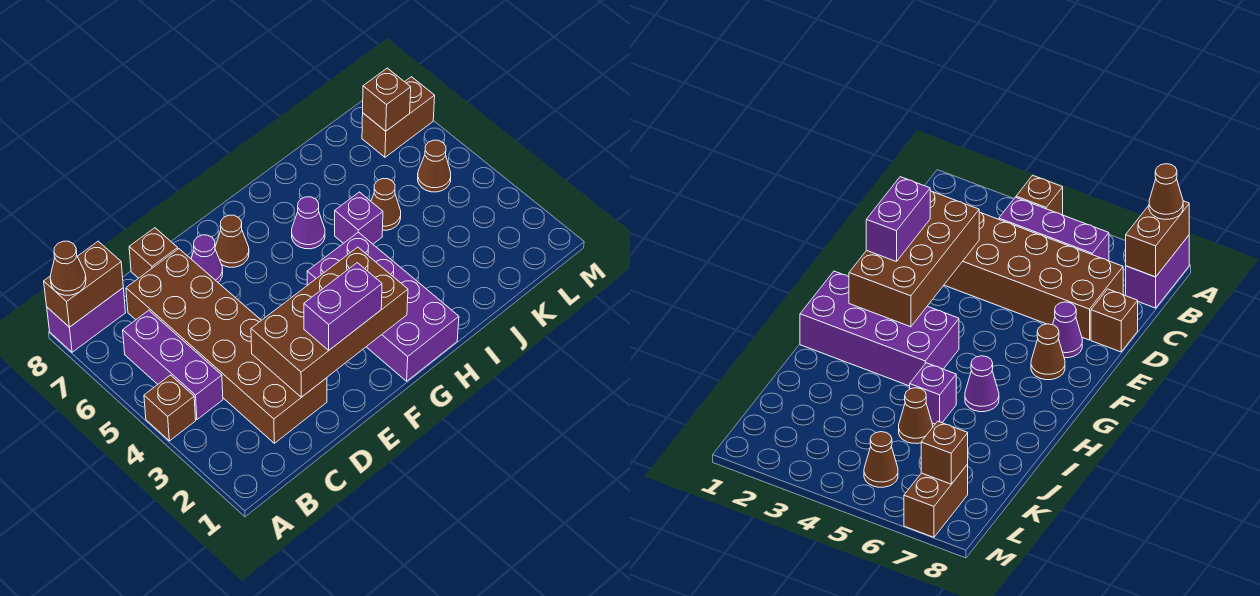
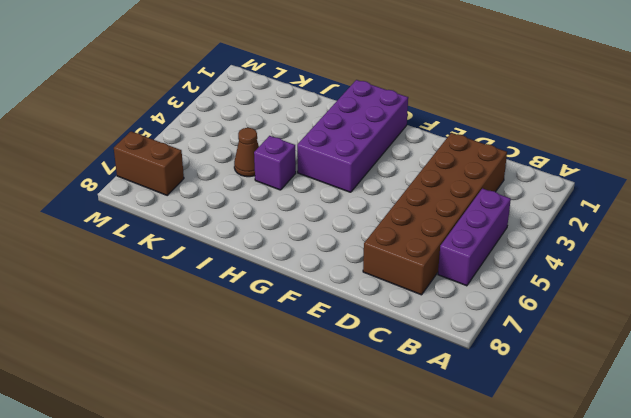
none -> brown 1x1 brick [144,375,196,441]
none -> purple 1x2 brick [47,288,126,352]
none -> brown 1x1 brick [129,228,178,278]

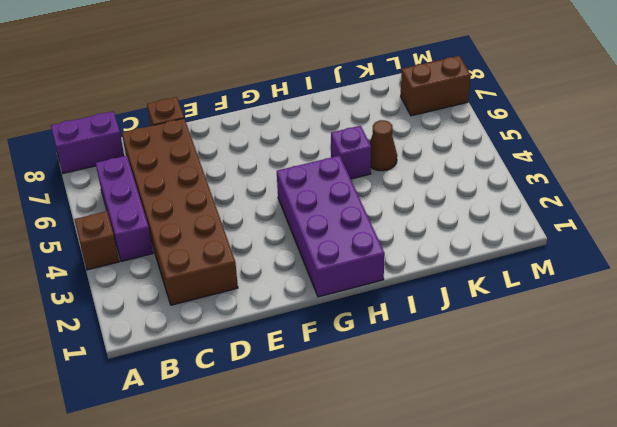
none -> purple 1x1 cone [191,235,223,282]
none -> brown 1x1 cone [215,215,249,267]
none -> purple 1x1 cone [292,197,325,249]

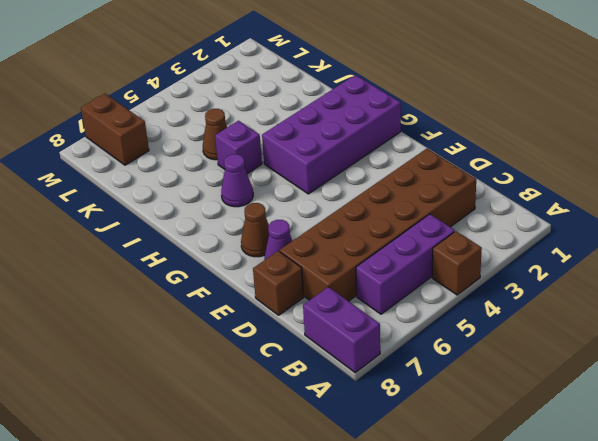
none -> brown 1x1 cone [418,140,451,192]
none -> brown 1x2 brick [44,241,123,327]
none -> brown 2x4 brick [251,247,408,397]

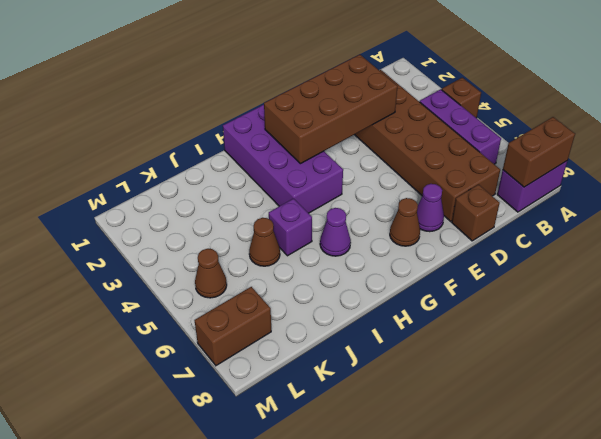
none -> brown 1x1 brick [363,68,411,131]
none -> brown 1x1 cone [50,241,86,295]
none -> purple 1x2 brick [304,263,382,350]

